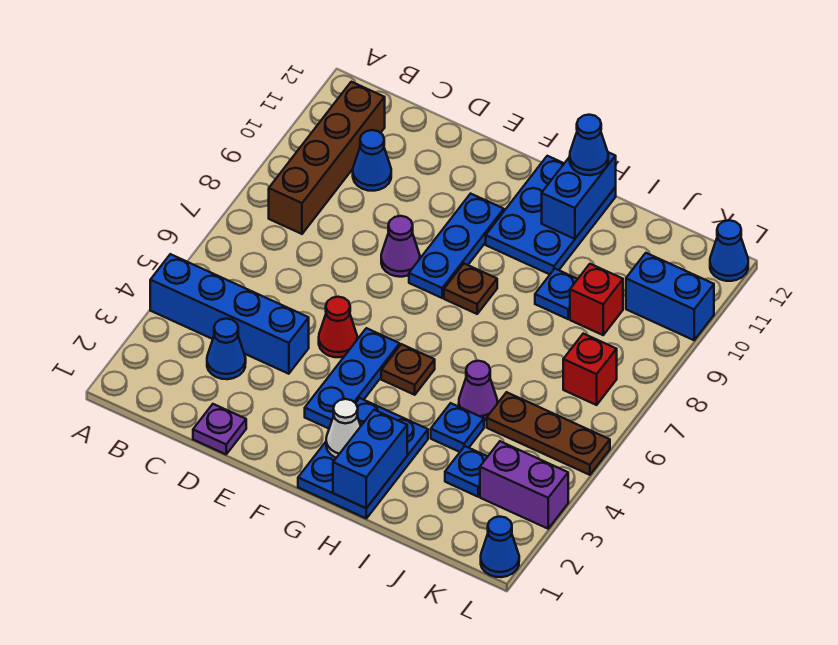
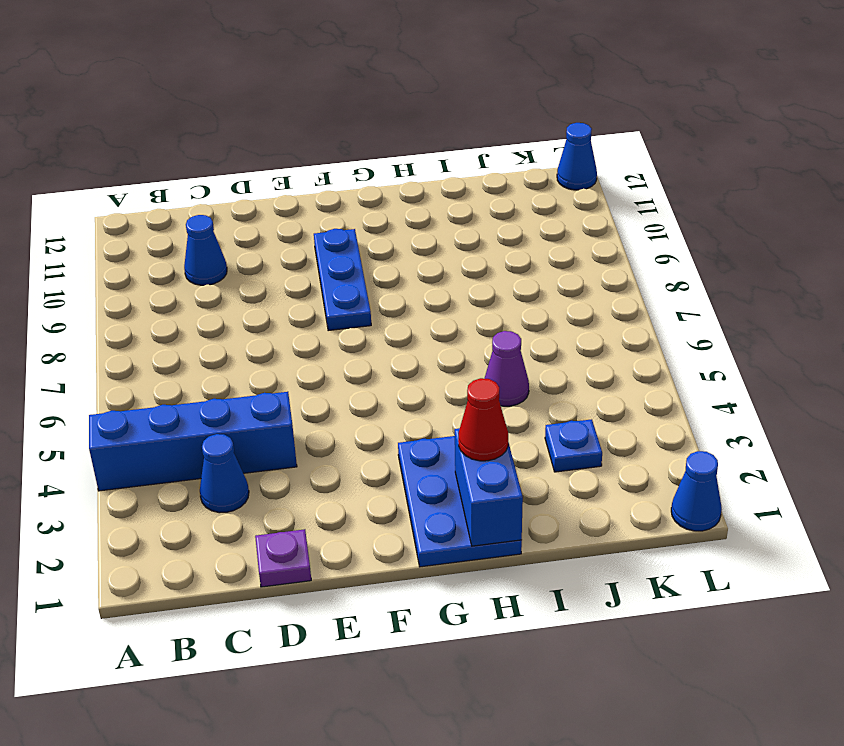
red 1x1 cone [458,378,508,461] -> red 1x1 cone moved to [319,297,357,357]
none -> brown 1x4 brick [269,82,385,234]
none -> purple 1x1 cone [381,216,420,277]
none -> blue 1x3 plate [305,328,400,429]

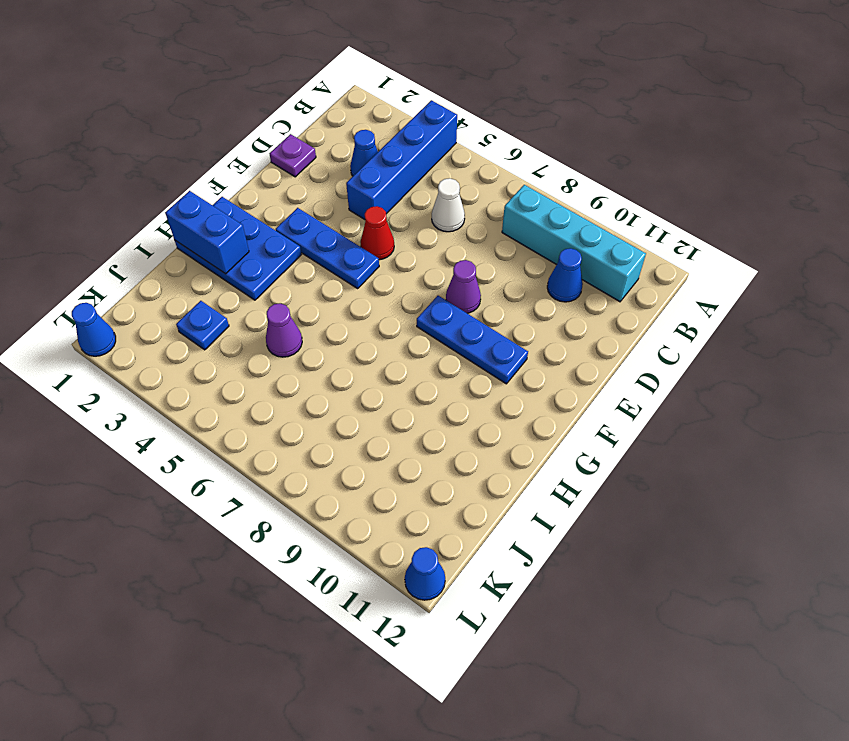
cyan 1x4 brick [502,185,646,302] -> brown 1x4 brick [269,82,385,234]
white 1x1 cone [432,178,465,232] -> white 1x1 cone moved to [326,399,361,458]
none -> brown 1x1 plate [381,344,435,395]
none -> brown 1x1 plate [444,264,497,314]
none -> blue 2x3 plate [486,156,616,274]

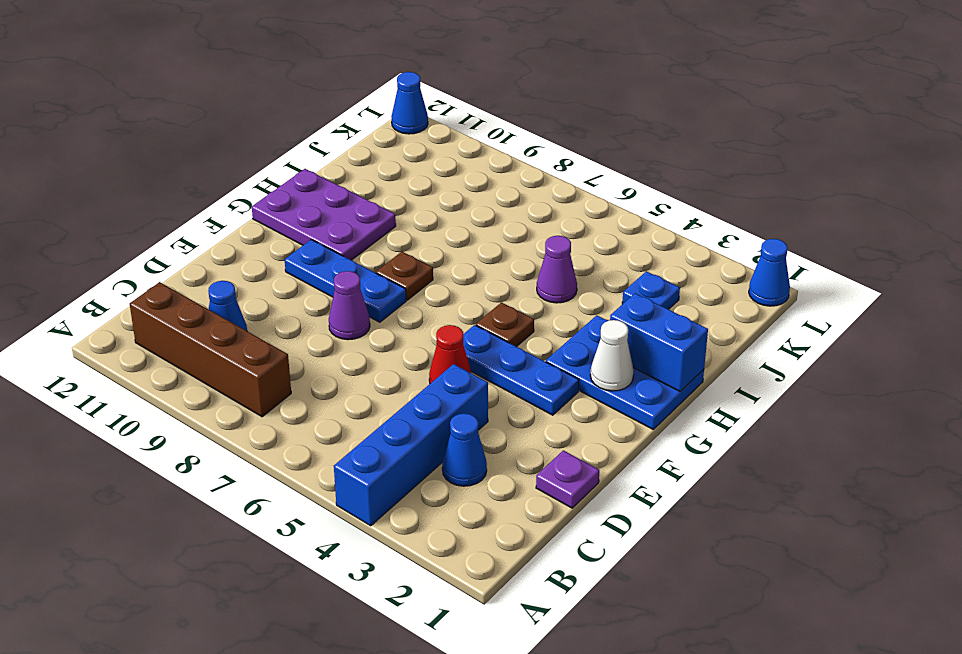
purple 2x3 plate [252,169,396,260] -> blue 2x3 plate [486,156,616,274]
none -> blue 1x1 plate [431,403,484,452]
none -> blue 1x1 plate [535,269,577,319]
none -> brown 1x3 plate [487,392,610,475]

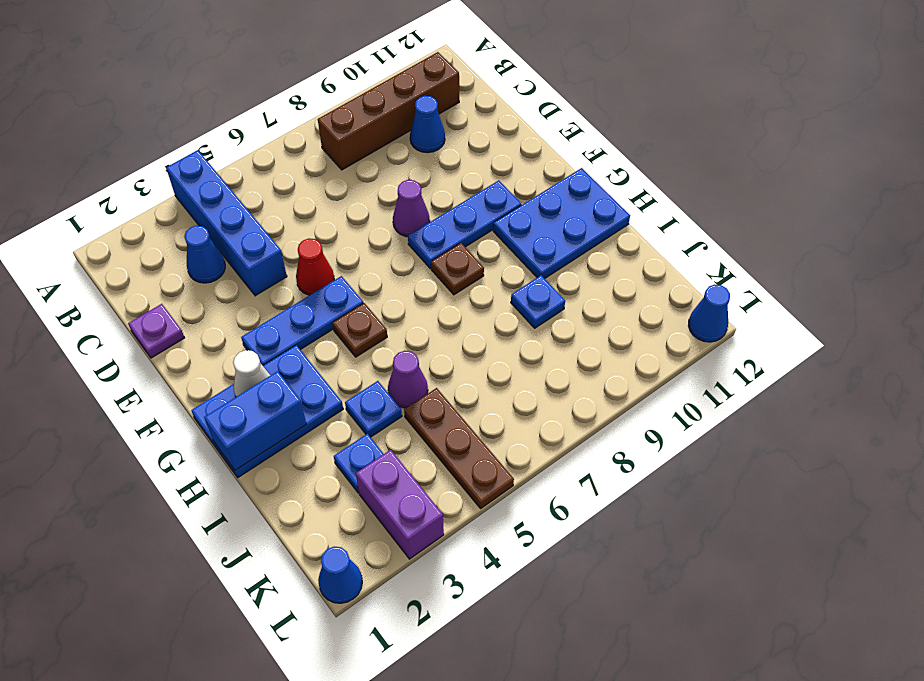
none -> red 1x1 brick [570,264,623,335]
none -> red 1x1 brick [563,334,617,405]
none -> blue 1x2 brick [626,253,714,340]

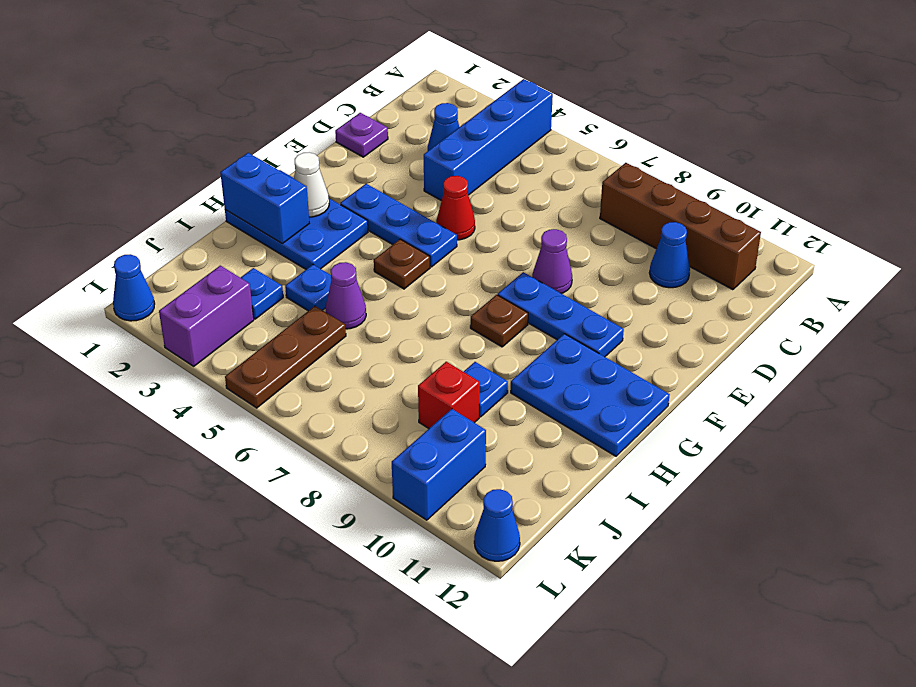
none -> red 1x1 brick [563,334,617,405]
none -> blue 1x2 brick [542,152,616,239]
none -> blue 1x1 cone [570,115,608,175]

